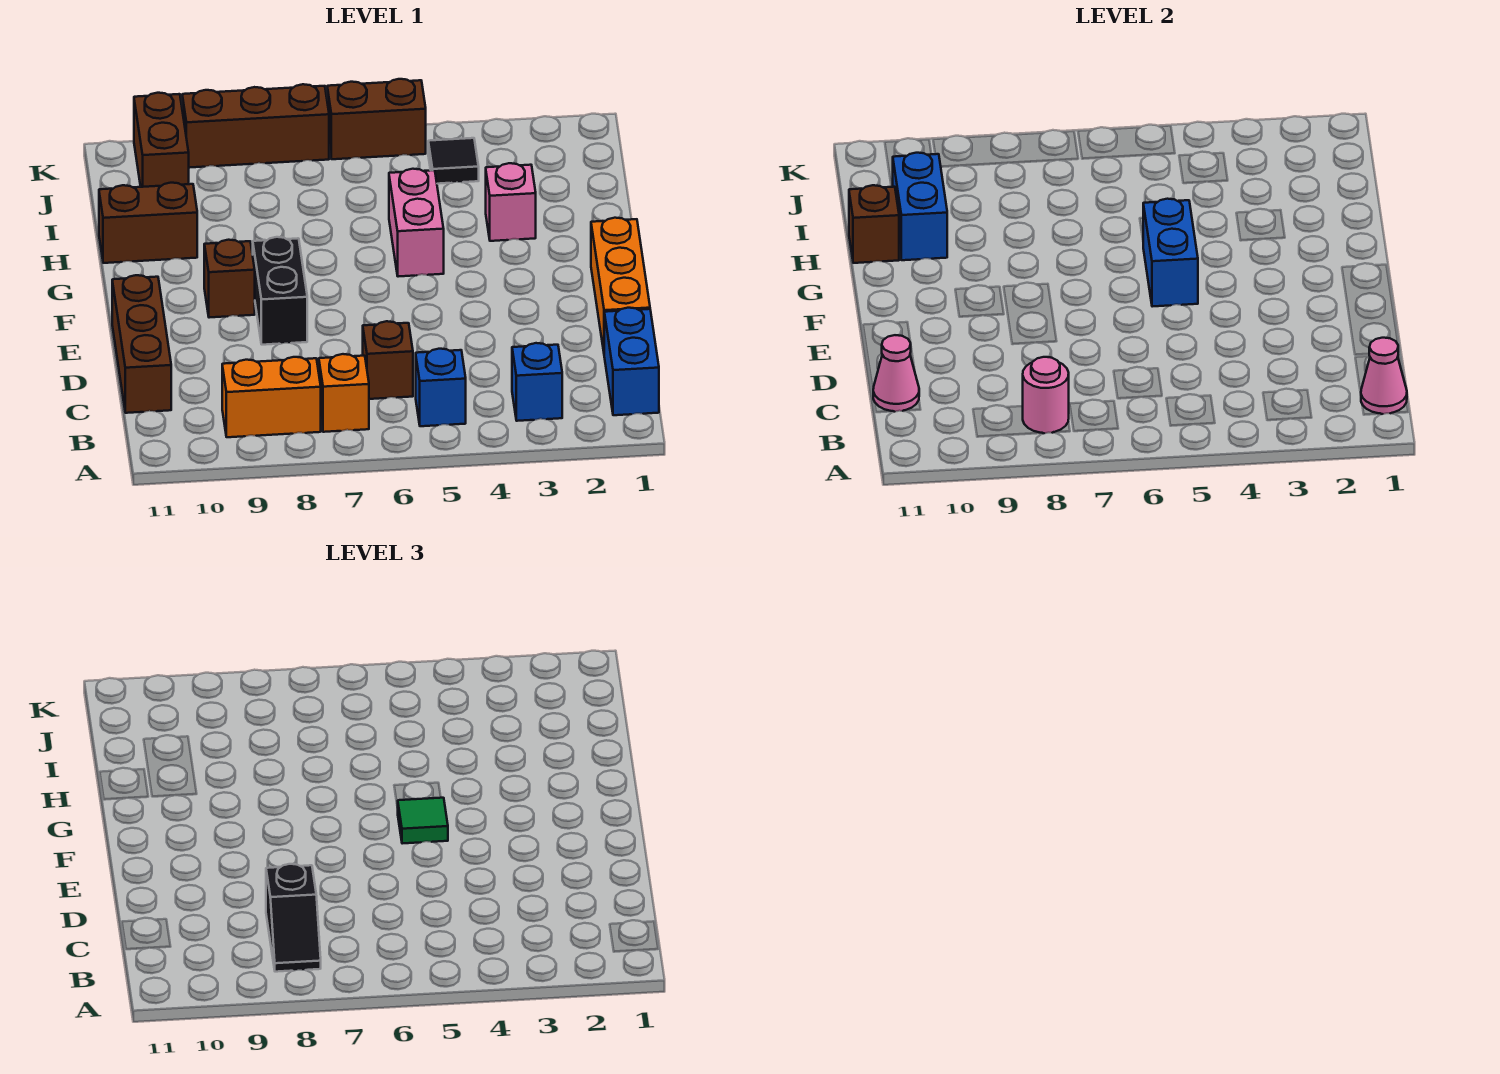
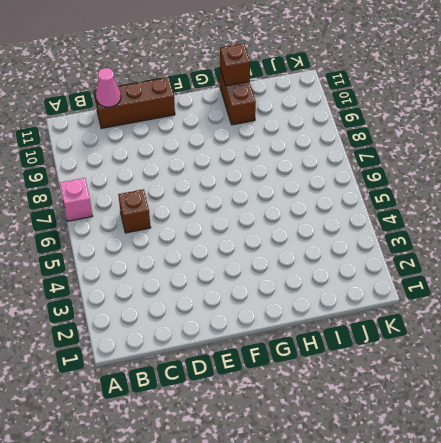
pink 1x1 brick [60,178,92,221] -> pink 1x1 brick moved to [486,163,536,241]
none -> blue 1x2 brick [604,308,659,415]
none -> blue 1x1 brick [512,343,562,421]
none -> blue 1x1 brick [416,349,466,426]

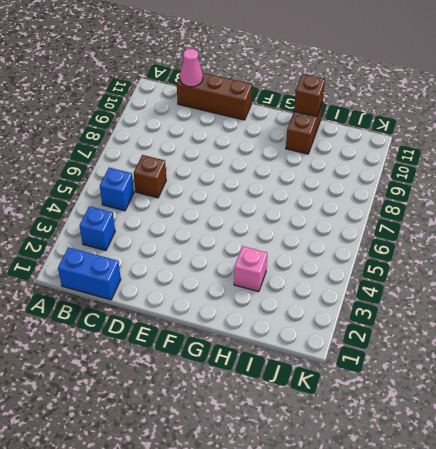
none -> orange 1x1 brick [319,354,369,432]
none -> orange 1x2 brick [222,357,321,437]
none -> orange 1x3 brick [591,218,650,351]

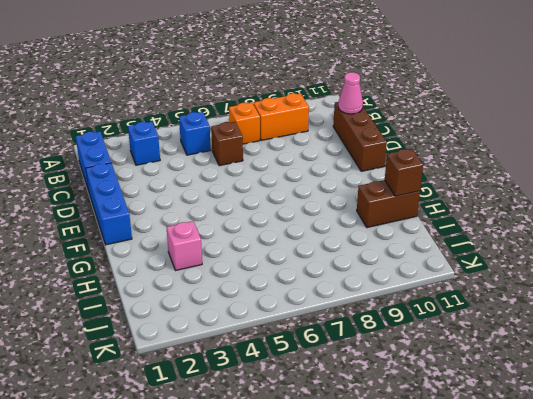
blue 1x3 brick [86,163,132,245] -> orange 1x3 brick [591,218,650,351]
none -> black 1x2 brick [253,237,307,345]
none -> brown 1x1 brick [204,240,255,318]
none -> pink 1x2 brick [389,169,444,277]

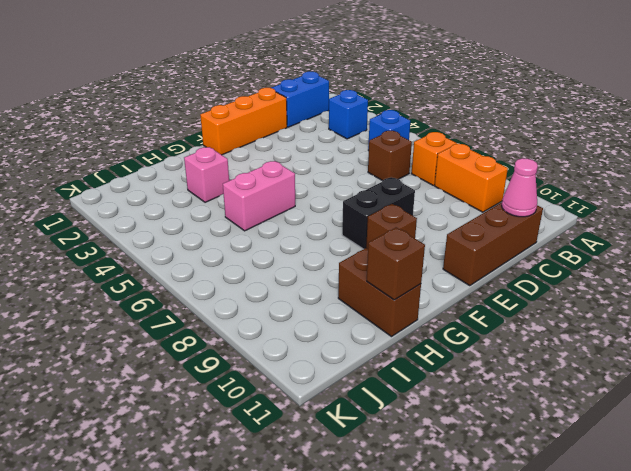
none -> black 1x1 tile [428,138,479,184]
none -> brown 1x2 brick [134,93,189,187]
none -> brown 1x2 brick [327,79,426,159]

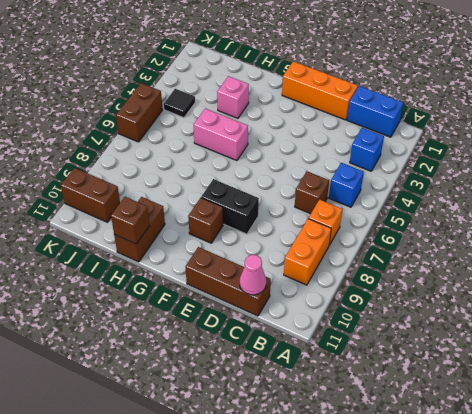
none -> brown 1x3 brick [182,84,329,168]
none -> pink 1x1 cone [1361,338,1407,414]
none -> pink 1x1 round brick [1023,357,1069,433]

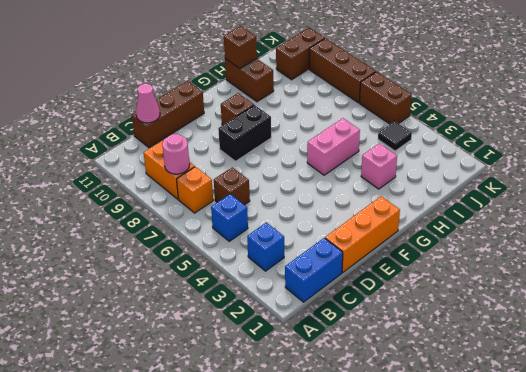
none -> pink 1x1 cone [1361,338,1407,414]
none -> blue 1x2 brick [1143,199,1198,307]
none -> blue 1x2 brick [893,153,947,260]

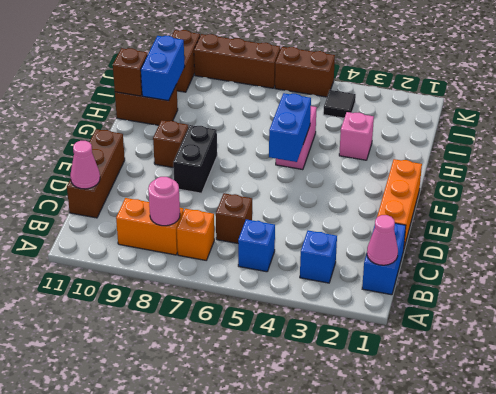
none -> black 1x2 slope [266,864,321,972]
none -> green 1x1 tile [397,798,448,844]

